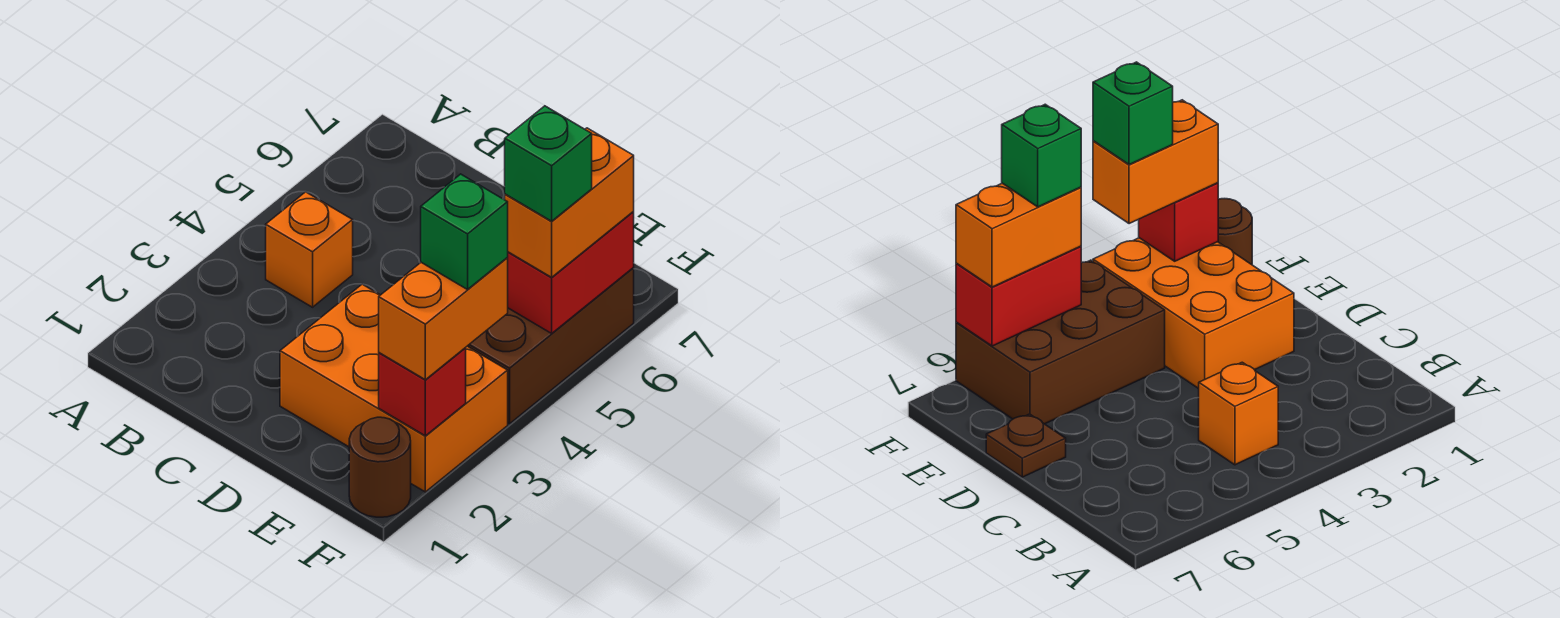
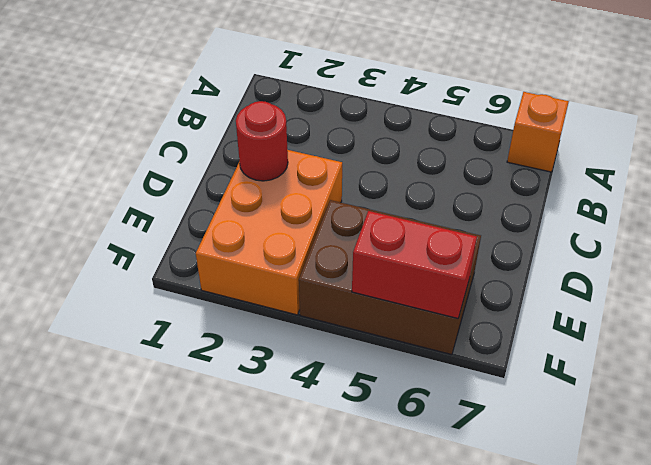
orange 1x1 brick [507,92,569,172] -> orange 1x1 brick moved to [266,192,353,307]
red 1x1 round brick [236,101,288,181] -> none
none -> brown 1x1 plate [986,414,1066,477]
none -> brown 1x1 round brick [349,417,411,517]

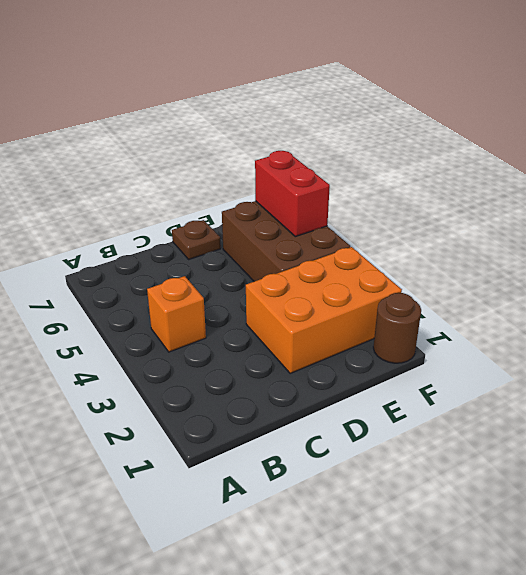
none -> red 1x1 brick [379,348,466,436]
none -> orange 1x2 brick [379,258,508,380]

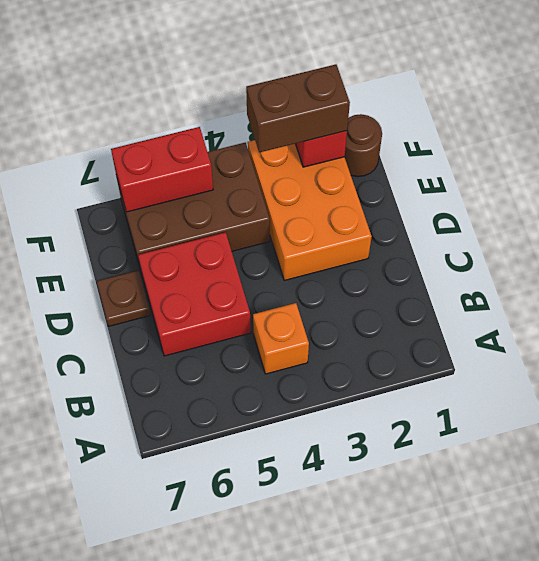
red 2x2 brick [138,232,251,356] -> none
brown 1x2 brick [246,64,350,152] -> orange 1x2 brick [379,258,508,380]
none -> orange 1x2 brick [505,128,634,277]
none -> green 1x1 brick [421,174,508,290]

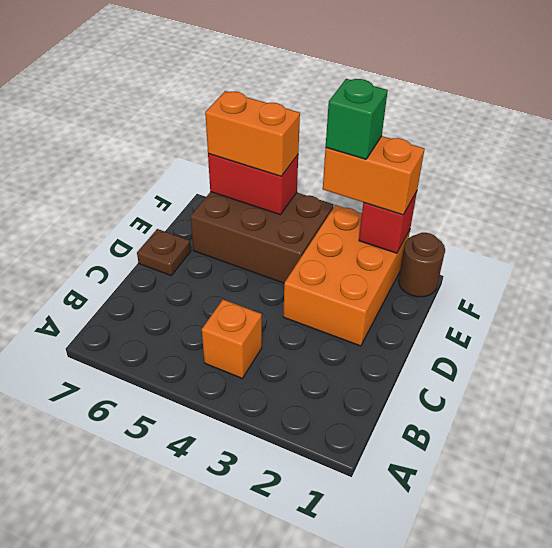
none -> green 1x1 brick [505,106,592,221]

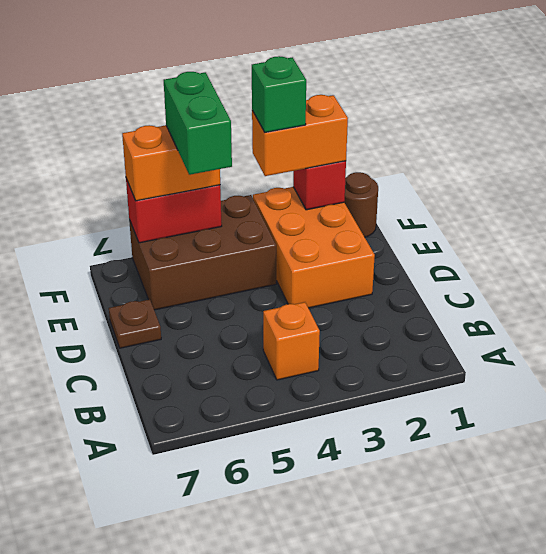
green 1x2 brick [164,72,232,175] -> green 1x1 brick [505,106,592,221]

